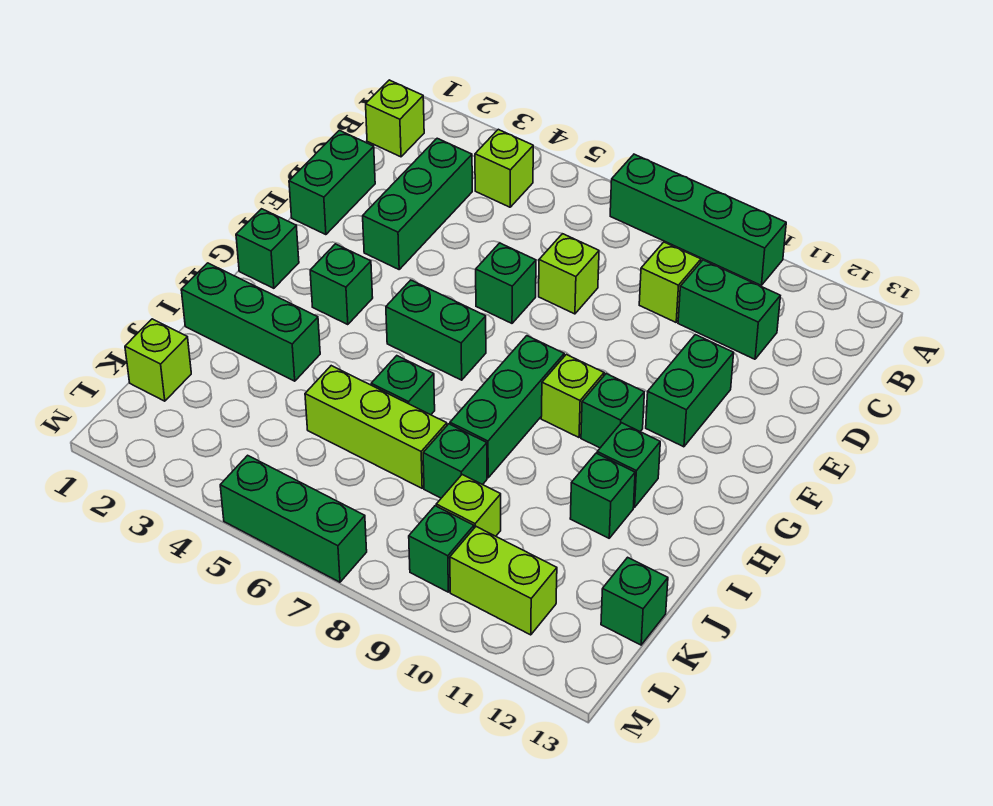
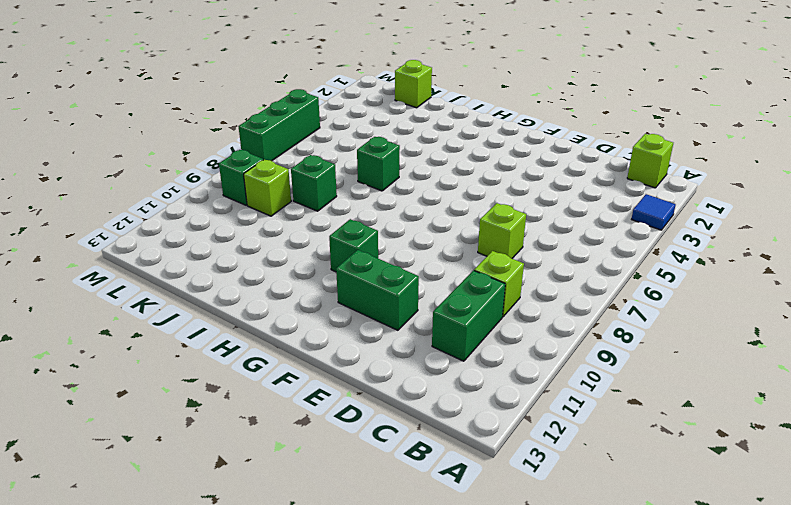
blue 1x1 tile [632,194,676,230] -> none
none -> green 1x4 brick [610,154,786,285]
none -> lime 1x1 brick [475,129,533,207]
none -> green 1x3 brick [363,138,472,269]

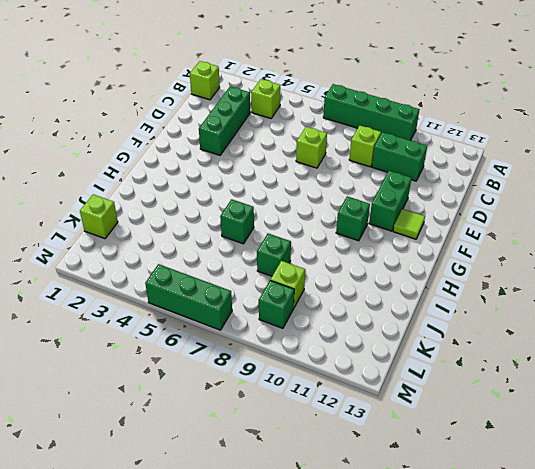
lime 1x1 tile [393,209,425,239] -> none
none -> green 1x2 brick [289,130,375,235]
none -> green 1x1 brick [476,243,536,323]
none -> green 1x1 brick [236,209,299,288]

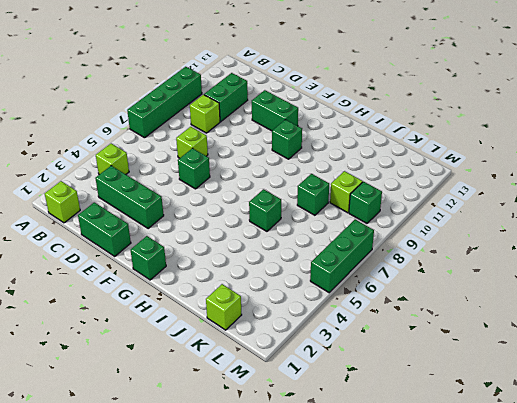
none -> green 1x1 brick [310,244,373,325]
none -> green 1x2 brick [386,280,486,380]
none -> green 1x3 brick [450,336,564,478]

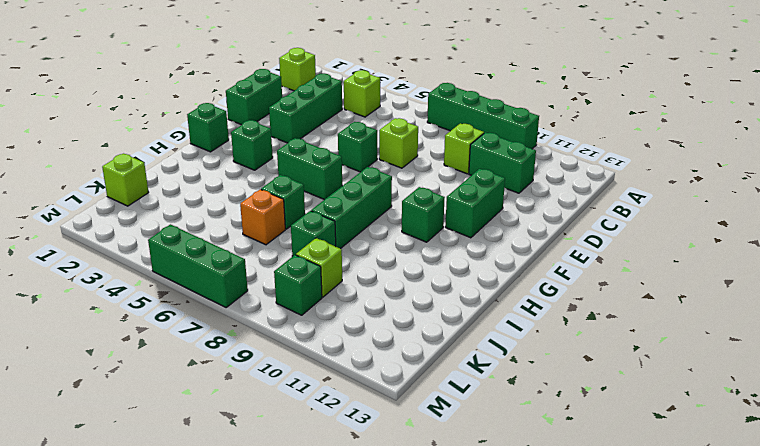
orange 1x1 brick [240,189,285,245] -> lime 1x3 brick [305,366,447,488]
none -> lime 1x1 brick [541,355,604,437]
none -> green 1x1 brick [597,423,660,507]
none -> green 1x3 brick [181,263,320,381]

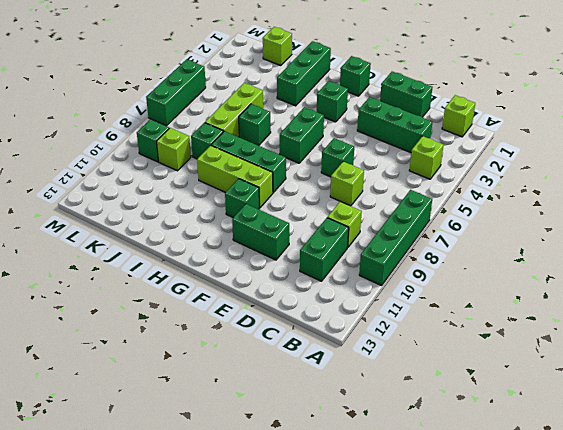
lime 1x3 brick [197,145,273,208] -> lime 1x1 brick [541,355,604,437]
none -> green 1x1 brick [597,423,660,507]
none -> green 1x1 brick [570,453,635,538]
none -> green 1x1 brick [601,557,668,645]

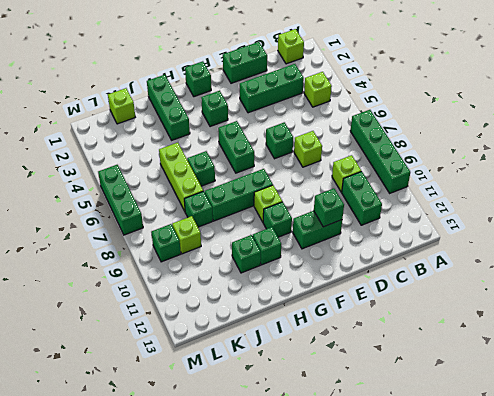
green 1x1 brick [314,189,344,227] -> green 1x1 brick moved to [601,557,668,645]
none -> lime 1x2 brick [450,527,557,635]

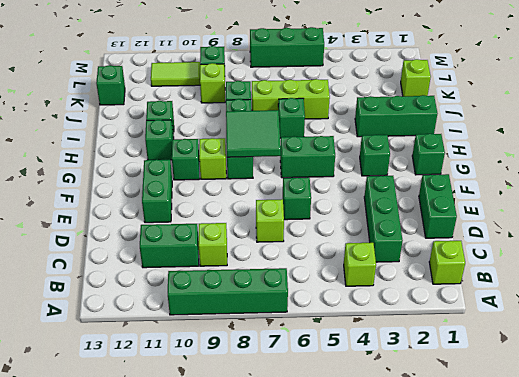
green 2x2 tile [226,110,281,157] -> none
lime 1x2 tile [151,62,200,86] -> lime 1x2 brick [450,527,557,635]

